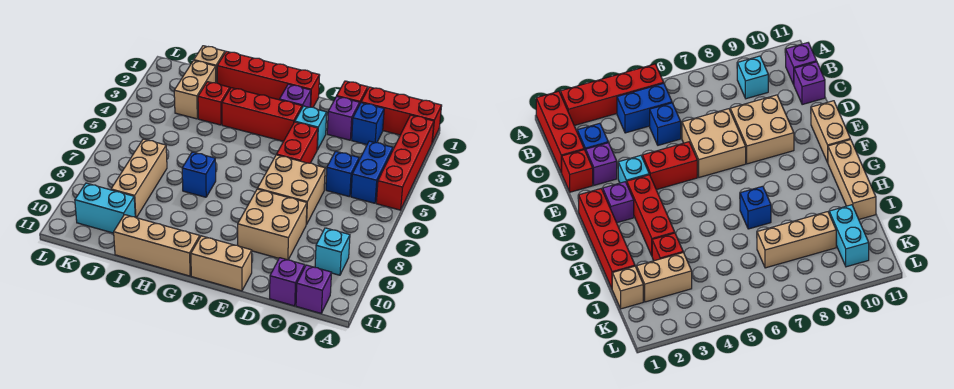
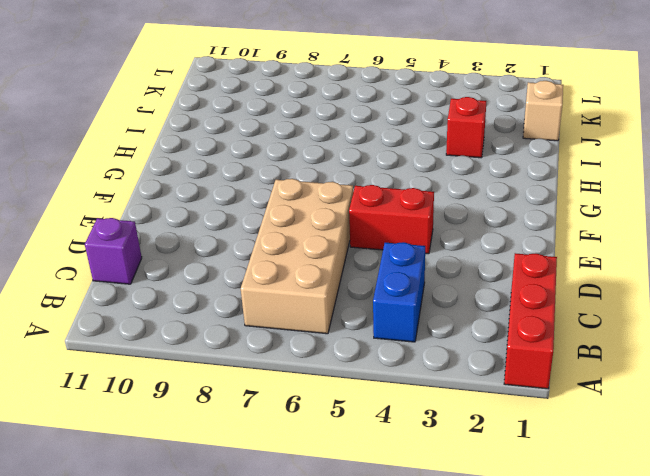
blue 1x2 brick [373,242,425,342] -> blue 1x2 brick turned to [351,141,393,203]
tan 2x4 brick [241,179,353,334] -> tan 2x2 brick [257,155,325,224]
none -> red 1x4 brick [376,115,434,210]
none -> cyan 1x1 brick [315,228,350,275]
none -> purple 1x1 brick [296,265,332,313]

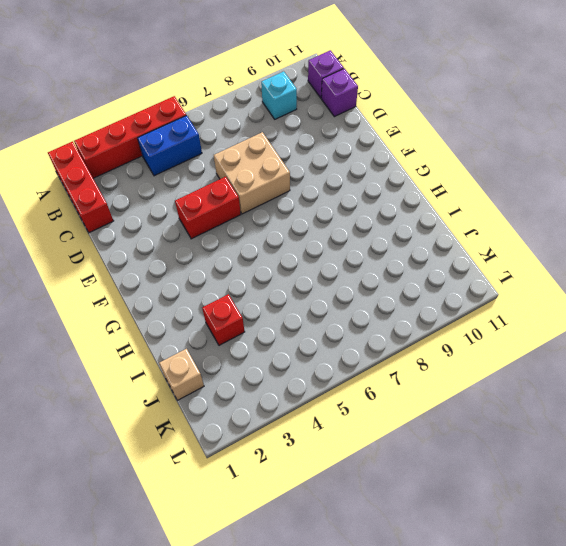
none -> blue 1x1 brick [352,103,384,145]
none -> blue 1x1 brick [326,151,359,197]
none -> red 1x1 brick [337,81,368,103]

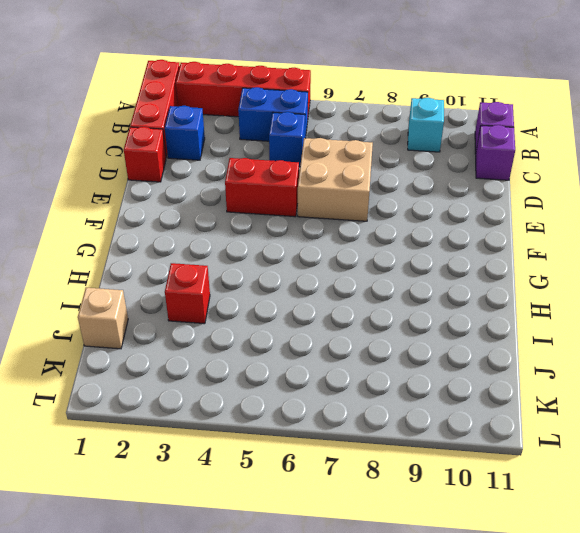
none -> purple 1x1 brick [327,96,360,140]
none -> tan 2x2 brick [238,189,307,260]
none -> cyan 1x1 brick [295,106,327,150]

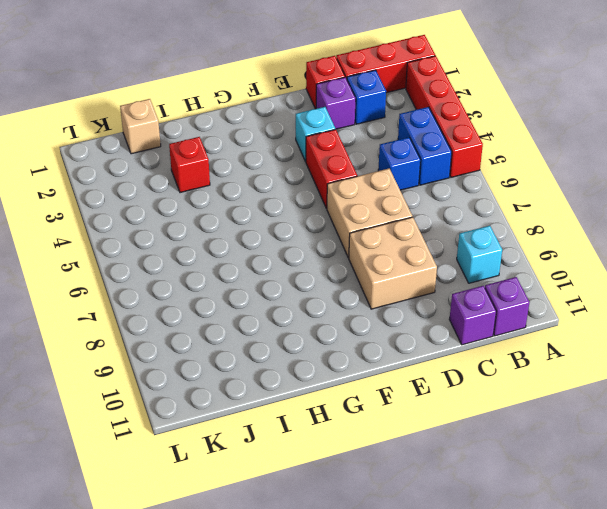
none -> tan 1x2 brick [191,236,252,291]
none -> red 1x4 brick [217,51,320,107]
none -> purple 1x1 brick [279,84,311,108]

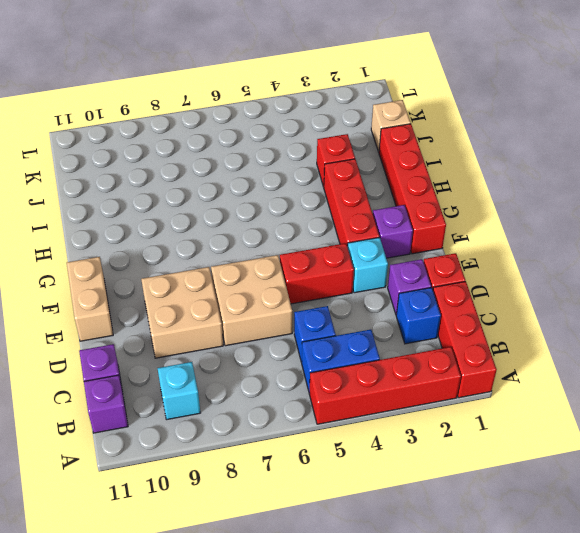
none -> tan 1x3 brick [114,215,200,276]
none -> blue 1x1 brick [182,152,216,197]
none -> tan 1x2 brick [174,61,216,119]

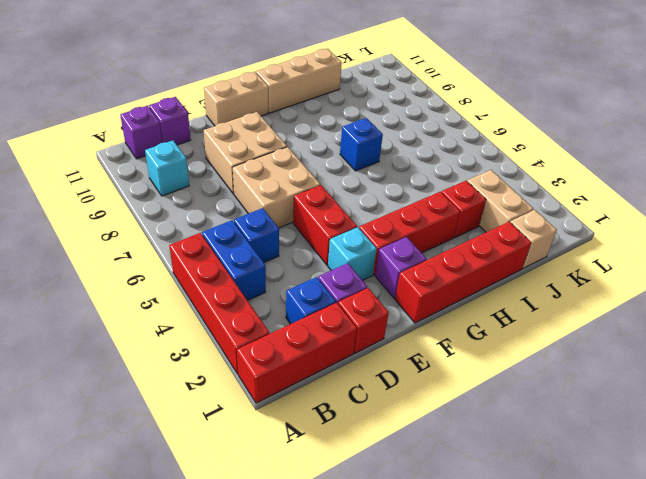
none -> tan 1x3 brick [111,139,167,218]
none -> cyan 1x2 brick [75,183,135,233]

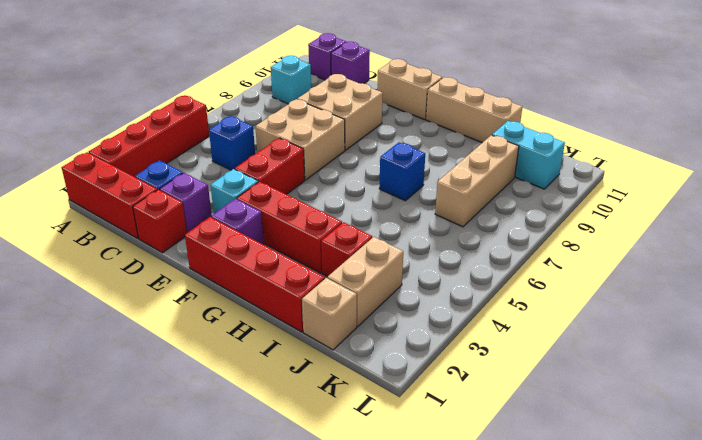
none -> blue 1x2 brick [351,141,393,203]

